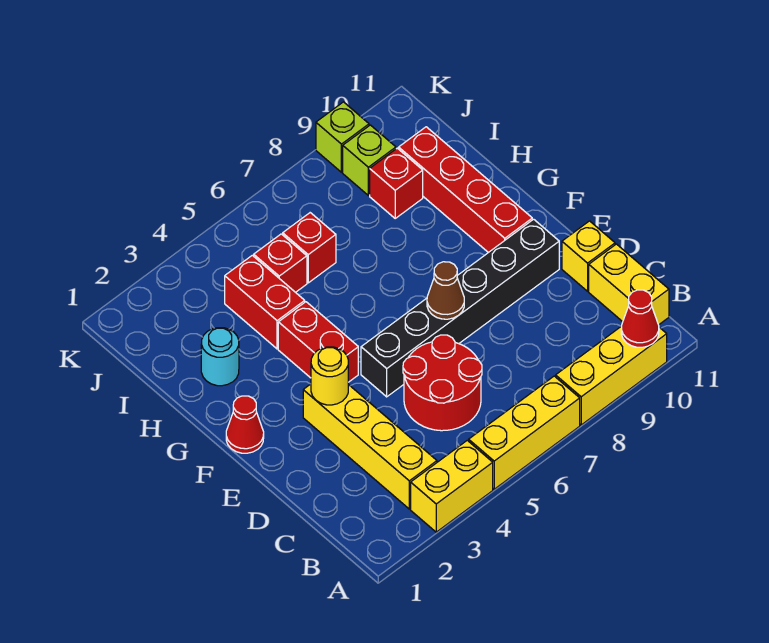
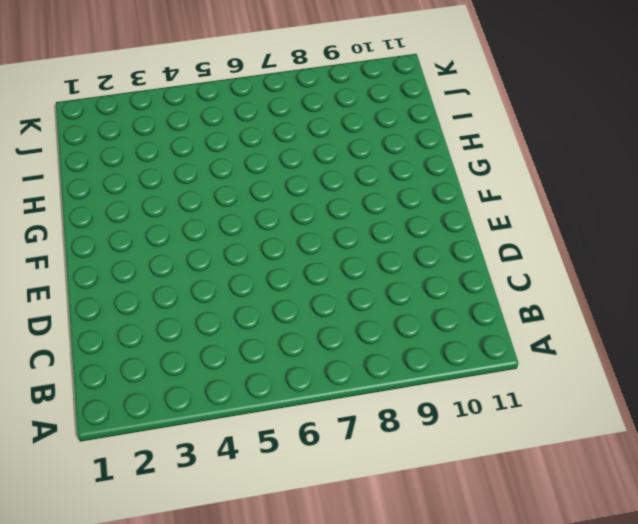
none -> yellow 1x2 brick [411,440,493,532]
none -> yellow 1x3 brick [469,376,580,489]
none -> yellow 1x3 brick [556,326,667,425]

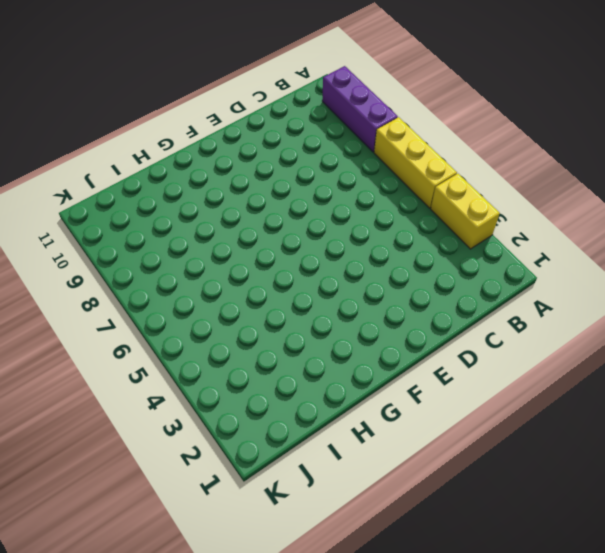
purple 1x3 brick [322,66,398,152] -> yellow 1x3 brick [556,326,667,425]
none -> yellow 1x4 brick [303,384,437,509]
none -> yellow 1x2 brick [589,244,669,325]
none -> red 2x2 round brick [403,335,482,431]

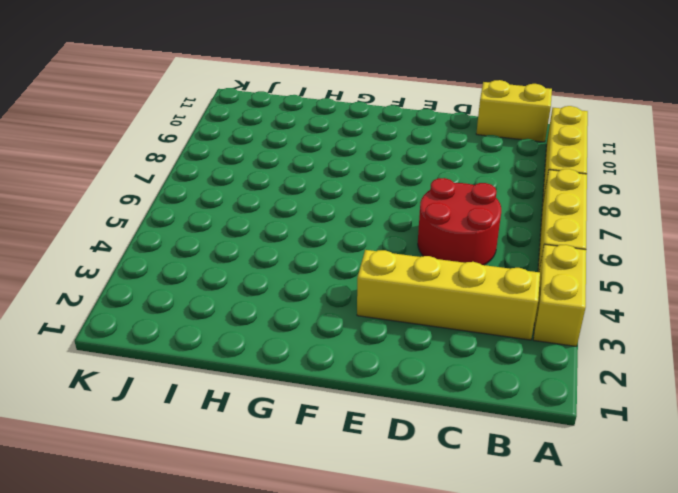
none -> yellow 1x1 brick [562,221,615,291]
none -> black 1x6 brick [361,219,559,397]
none -> red 1x1 cone [226,396,264,453]

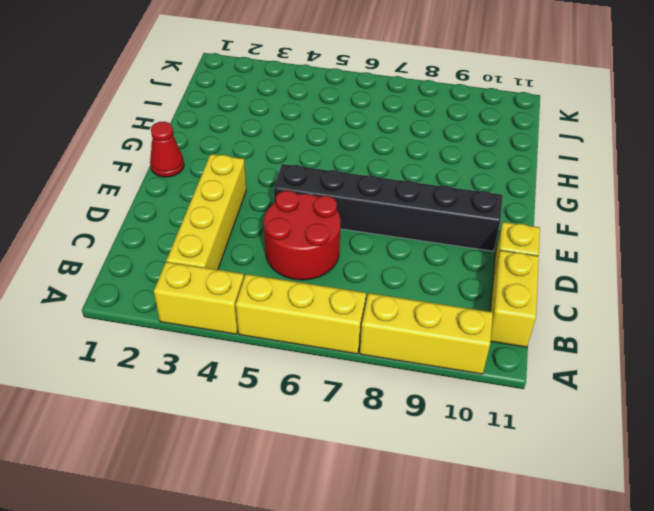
none -> red 1x2 brick [278,302,358,382]
none -> red 1x4 brick [399,127,532,253]
none -> cyan 1x1 round brick [201,328,239,386]

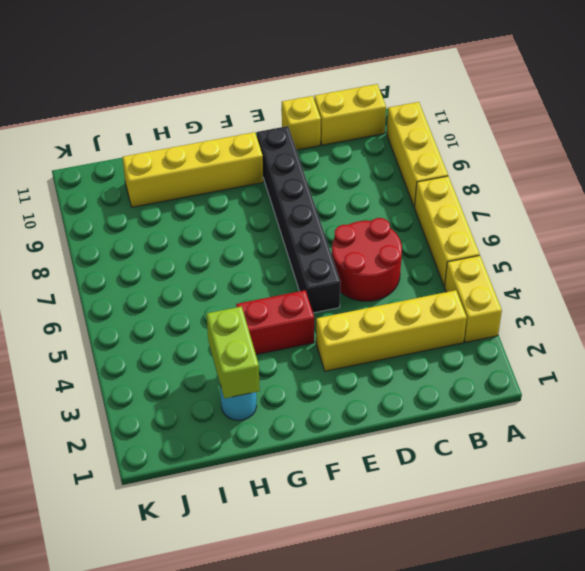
yellow 1x4 brick [123,132,263,207] -> red 1x4 brick [399,127,532,253]
lime 1x2 brick [207,307,260,398] -> none
none -> red 1x1 cone [226,396,264,453]
none -> red 1x2 brick [225,255,305,349]
none -> red 1x1 brick [254,234,307,292]

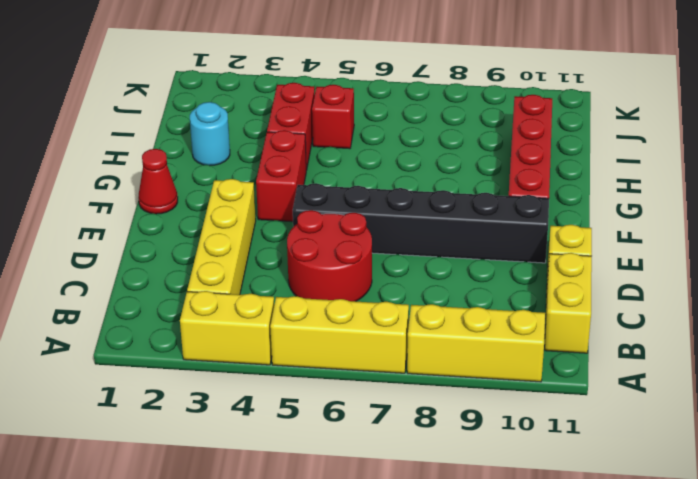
none -> red 1x1 brick [283,213,336,283]
none -> red 1x1 brick [370,148,423,218]
none -> lime 1x1 brick [343,125,396,195]

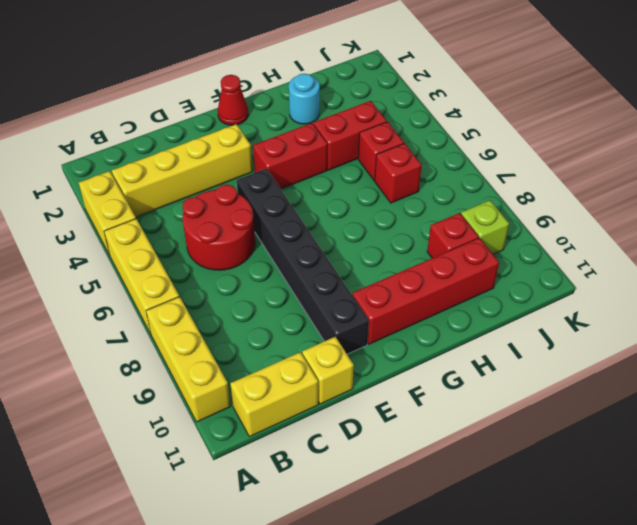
none -> lime 1x1 brick [316,102,369,172]
none -> red 1x1 cone [621,290,659,347]
none -> yellow 1x1 round brick [311,347,348,405]

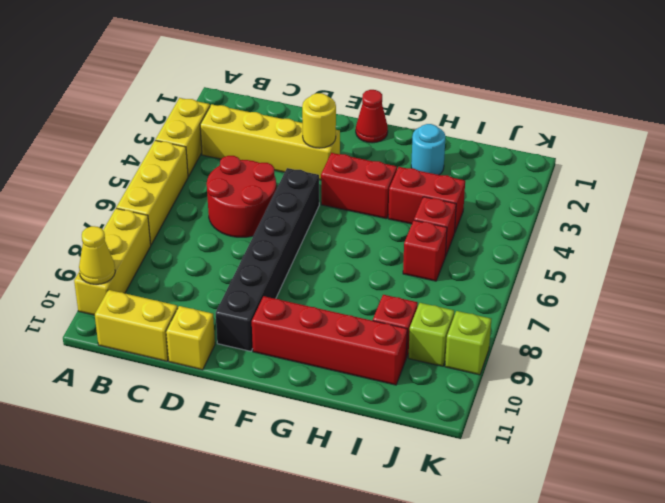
yellow 1x1 cone [79,226,115,284] -> red 1x1 cone [621,290,659,347]
none -> brown 1x1 cone [427,262,464,319]

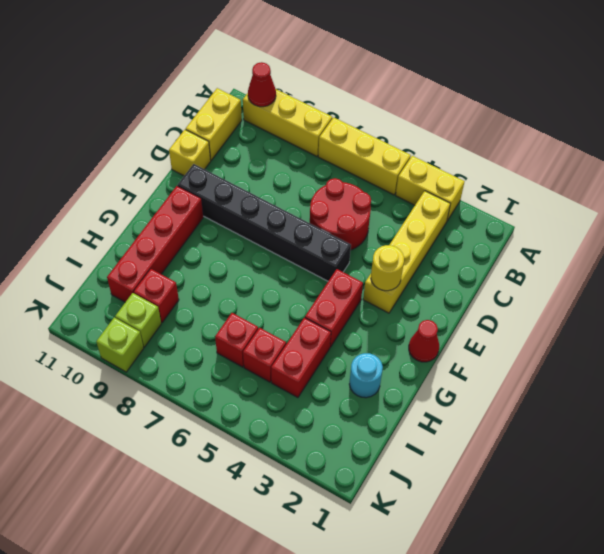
none -> brown 1x1 cone [427,262,464,319]

